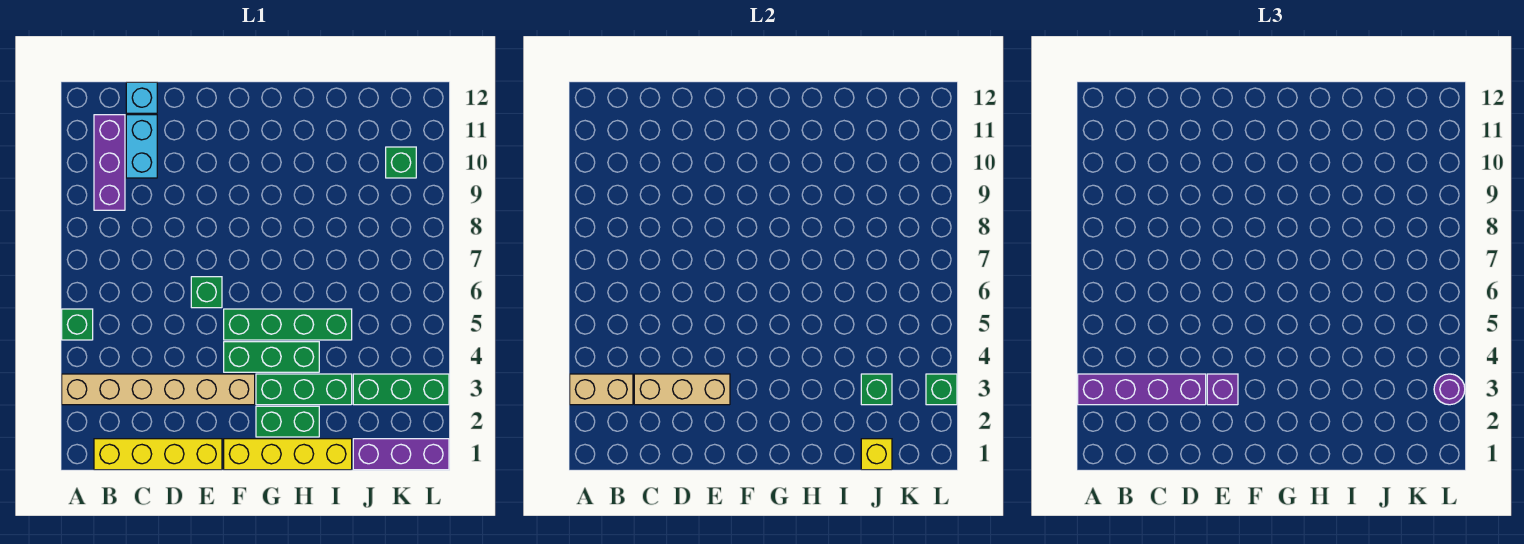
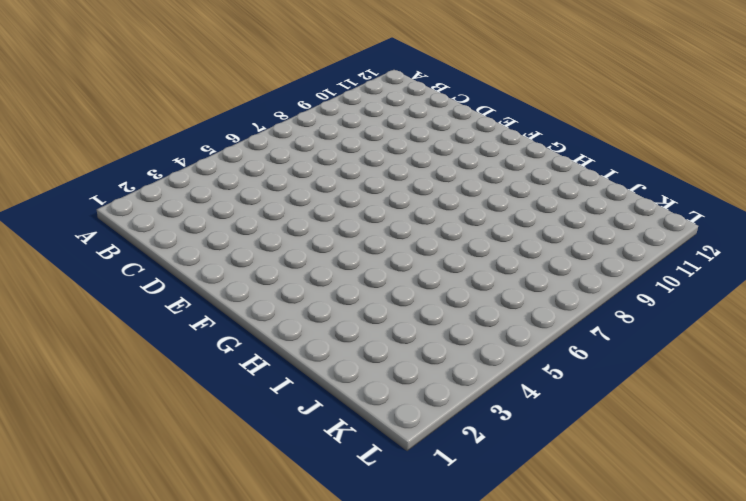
none -> tan 1x6 brick [62,374,255,405]
none -> green 1x1 brick [62,309,93,340]
none -> yellow 1x4 brick [94,439,222,470]

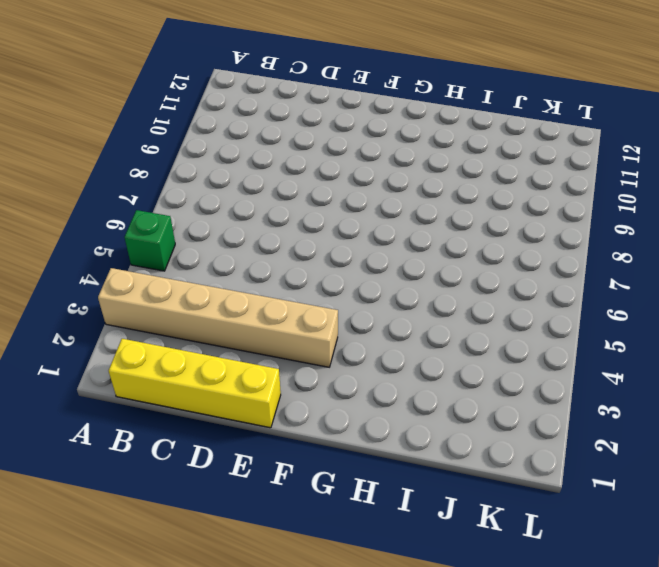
none -> purple 1x3 brick [94,115,125,210]
none -> cyan 1x2 brick [126,115,157,178]
none -> cyan 1x1 brick [126,82,157,113]

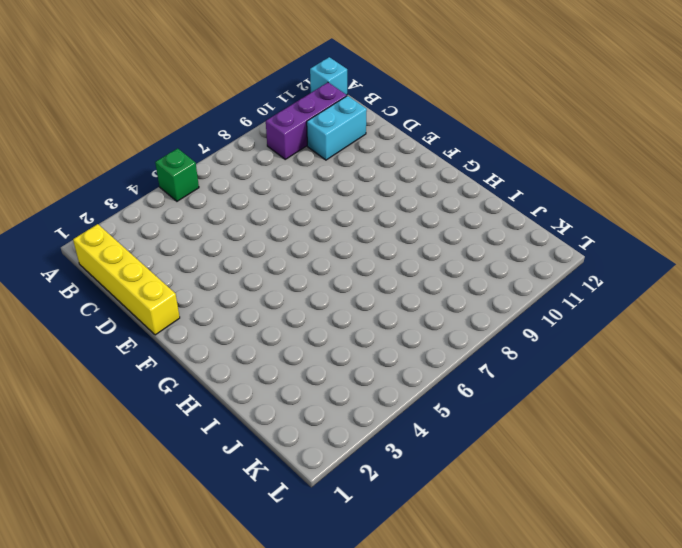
cyan 1x1 brick [310,57,347,95] -> cyan 1x1 brick moved to [126,82,157,113]
none -> tan 1x6 brick [62,374,255,405]
none -> green 1x1 brick [191,277,222,308]
none -> yellow 1x4 brick [224,439,352,470]

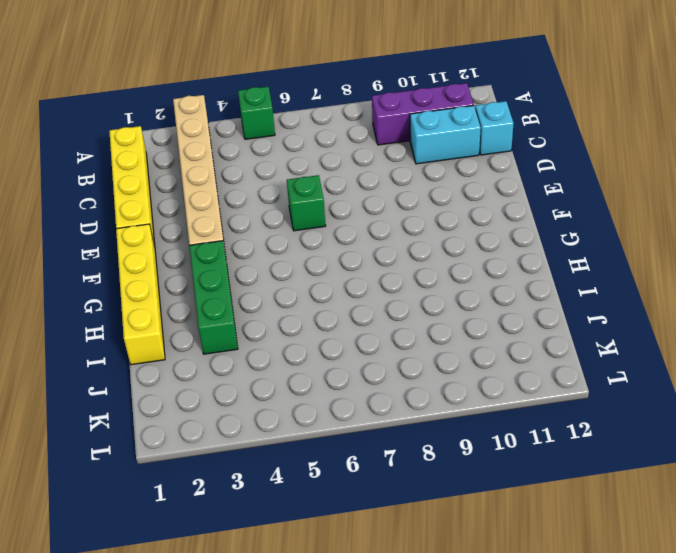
none -> green 1x3 brick [224,342,319,372]
none -> green 1x4 brick [224,309,352,340]
none -> green 1x2 brick [256,406,319,437]

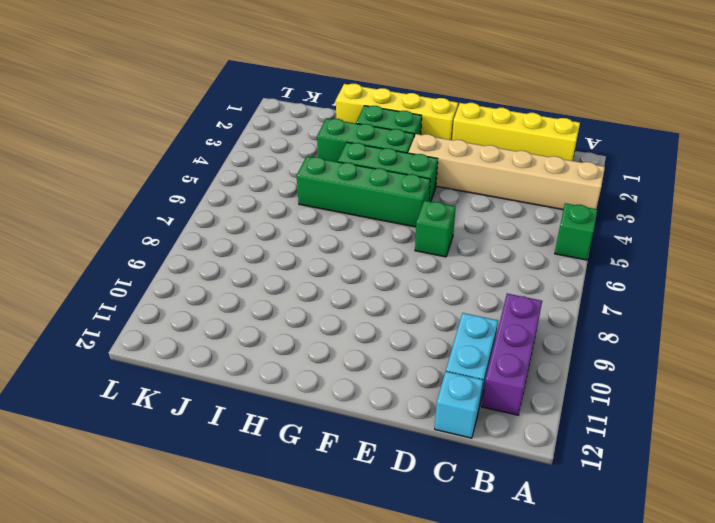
none -> purple 1x3 brick [353,439,449,470]
none -> green 1x3 brick [353,374,449,405]
none -> green 1x1 brick [386,147,416,178]

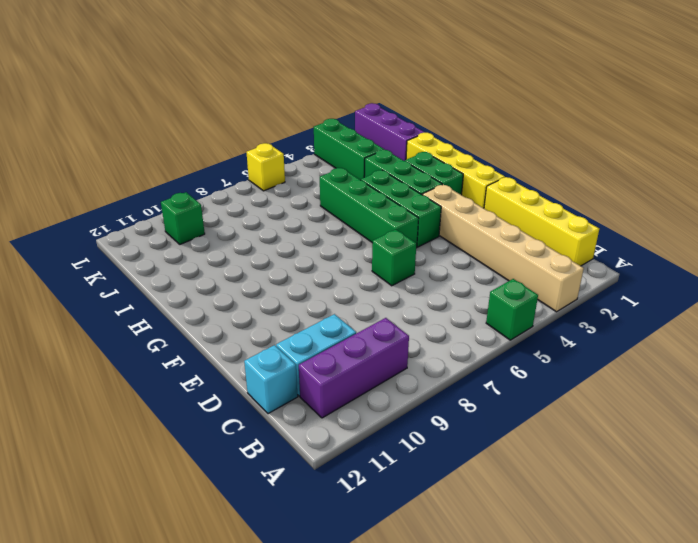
yellow 1x1 brick [246,143,285,191] -> yellow 1x1 brick moved to [861,439,892,470]
none -> tan 1x2 brick [570,374,633,405]
none -> tan 1x3 brick [634,374,730,405]
none -> green 1x1 brick [861,374,892,405]

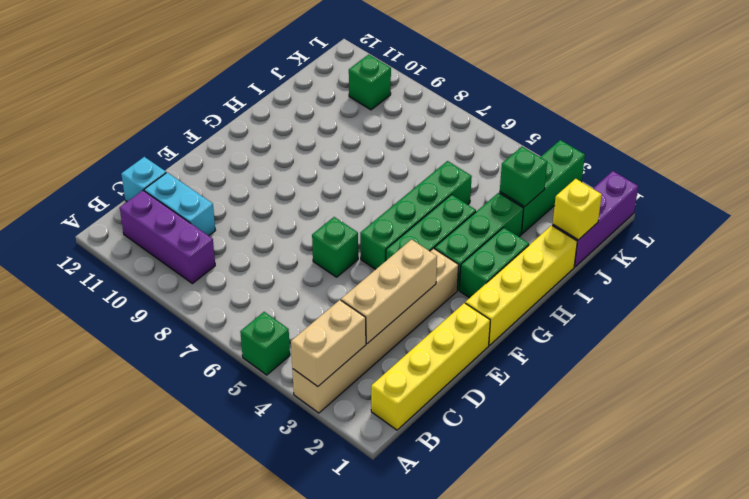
none -> green 1x1 brick [926,374,957,405]
none -> purple 1x4 brick [1078,374,1206,405]
none -> purple 1x1 brick [1207,374,1238,405]

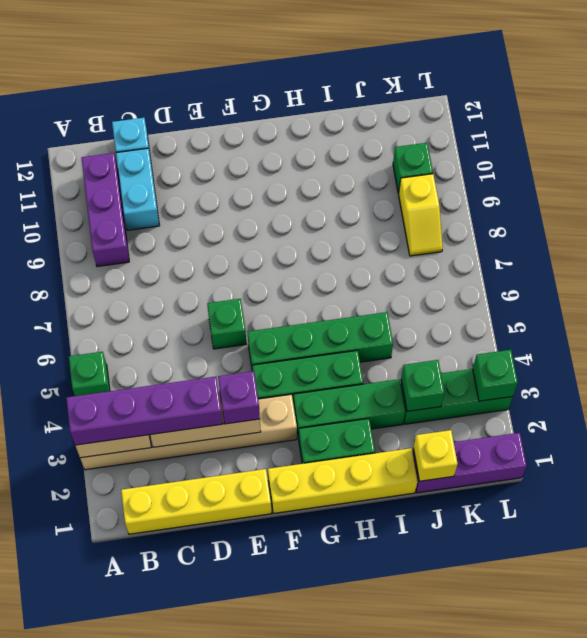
yellow 1x2 slope [398,174,443,256] -> none
none -> purple 1x1 round brick [1434,374,1465,405]

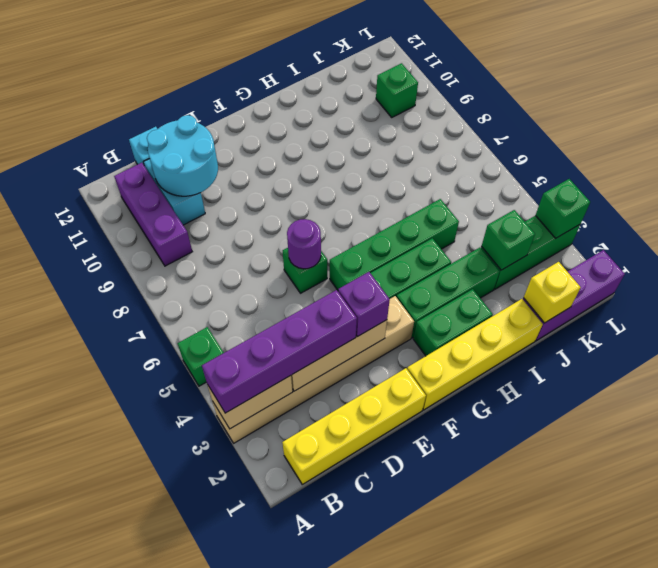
cyan 2x2 round brick [147,115,218,196] -> none
purple 1x1 round brick [287,219,321,269] -> purple 1x1 round brick moved to [1434,374,1465,405]

